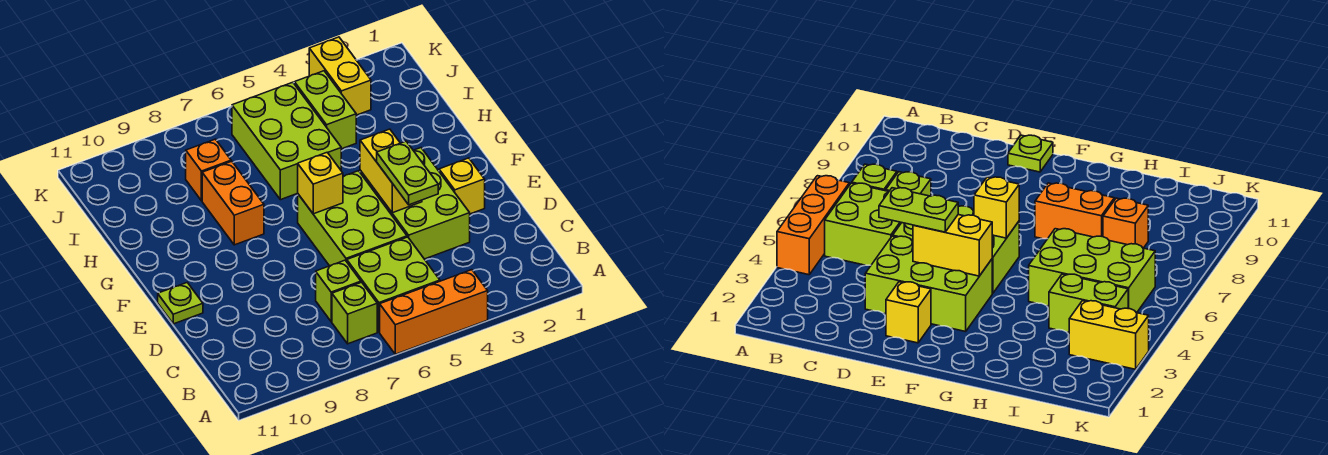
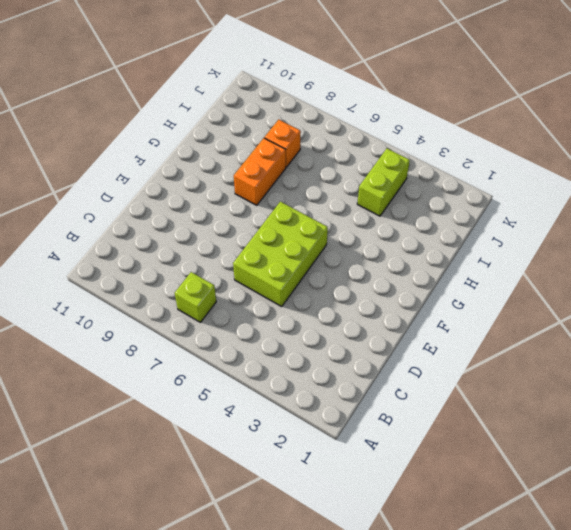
none -> orange 1x3 brick [380,270,488,354]
none -> lime 2x2 brick [347,237,440,332]
none -> lime 1x1 brick [316,260,361,322]

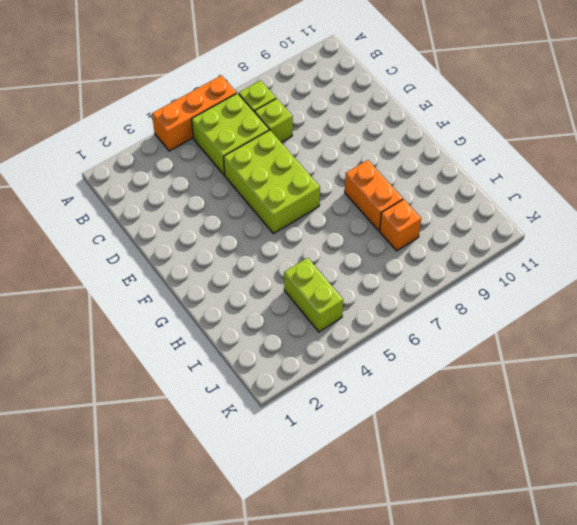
none -> lime 2x3 brick [360,148,470,259]
none -> yellow 1x1 brick [439,158,485,214]
none -> lime 1x1 plate [158,283,203,324]

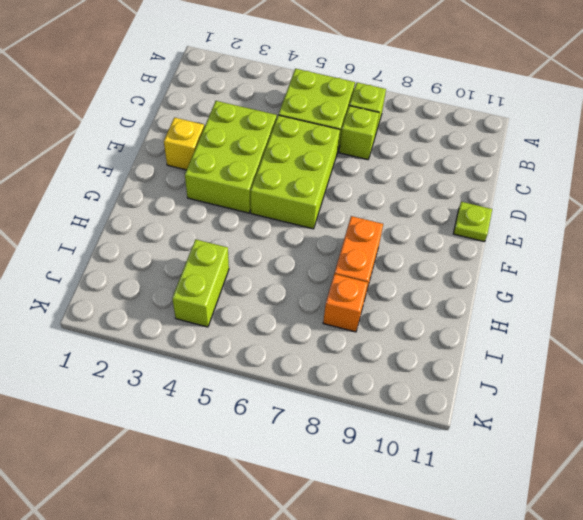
none -> orange 1x3 brick [380,270,488,354]
none -> lime 2x3 brick [232,82,341,200]
none -> yellow 1x2 brick [309,37,371,115]

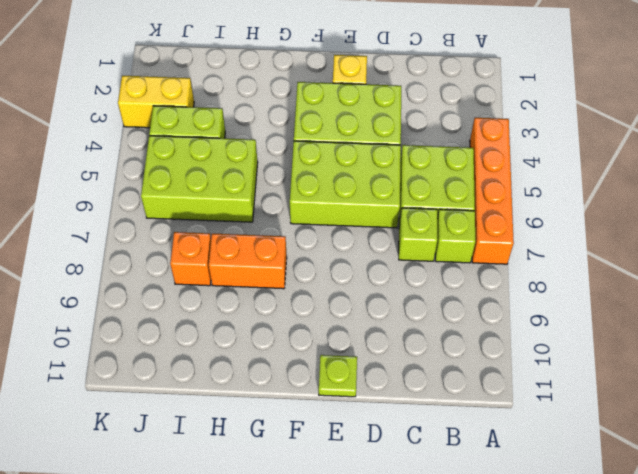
orange 1x4 brick [470,118,514,264] -> orange 1x3 brick [380,270,488,354]
none -> yellow 1x2 brick [360,129,422,213]
none -> yellow 1x1 brick [298,152,343,214]
none -> lime 1x2 plate [377,141,438,205]

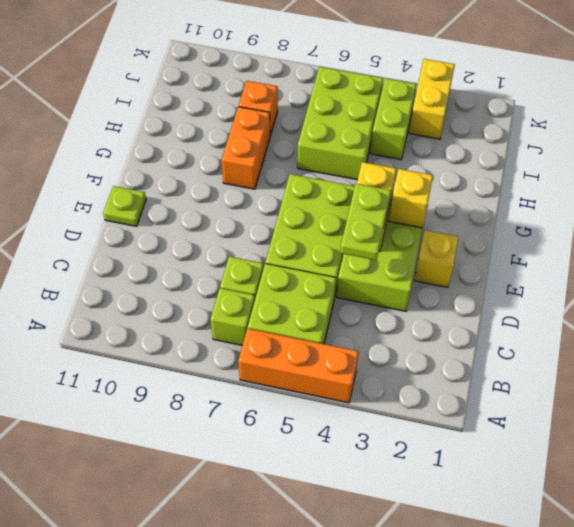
yellow 1x1 brick [389,169,433,228] -> yellow 1x1 brick moved to [298,152,343,214]

